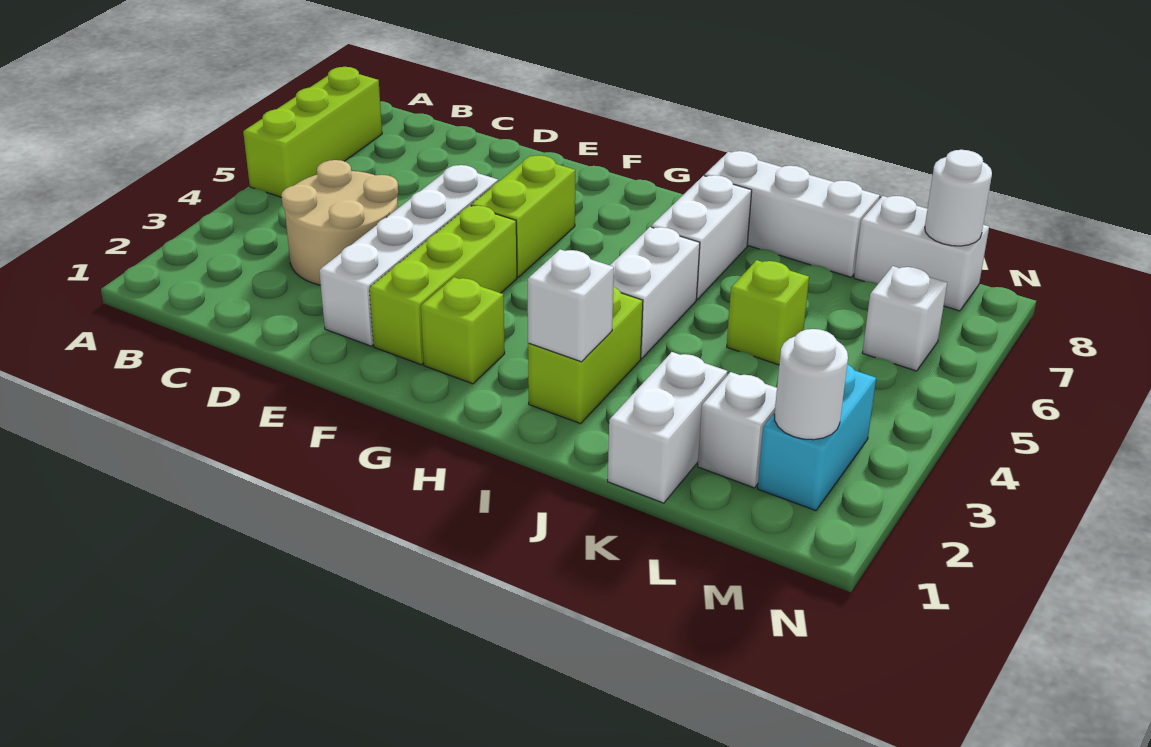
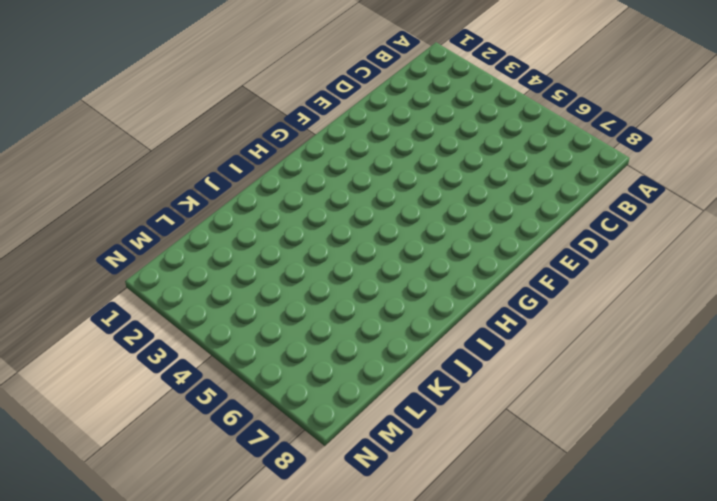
none -> lime 1x3 brick [243,67,382,198]
none -> tan 2x2 round brick [281,160,398,285]
none -> white 1x4 brick [319,165,498,346]

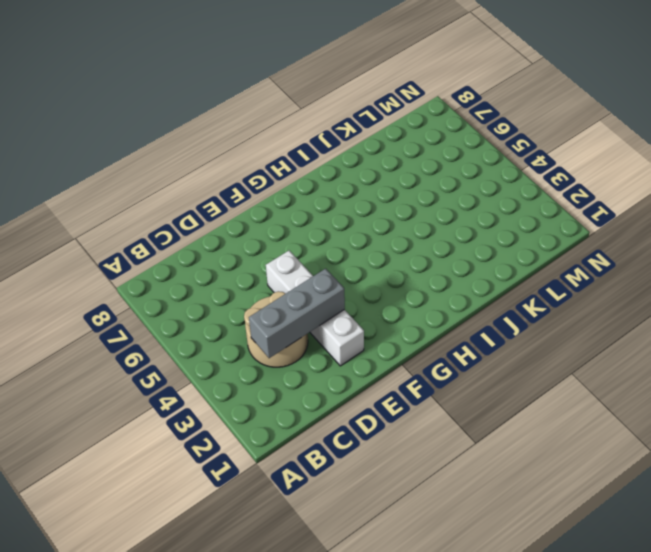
grey 1x3 brick [249,269,345,358] -> none
none -> lime 1x3 brick [243,67,382,198]
none -> lime 1x3 brick [369,206,517,365]
none -> lime 1x2 brick [471,156,575,277]

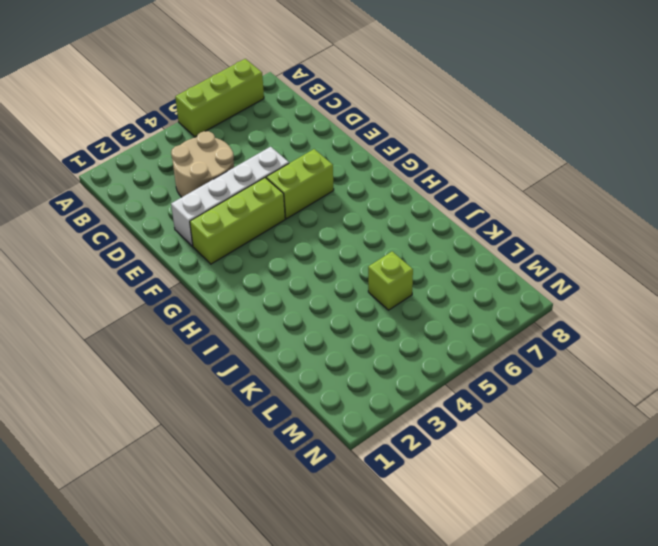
none -> lime 1x1 brick [421,277,505,384]
none -> lime 1x2 brick [528,287,643,424]
none -> white 1x2 brick [610,227,700,358]

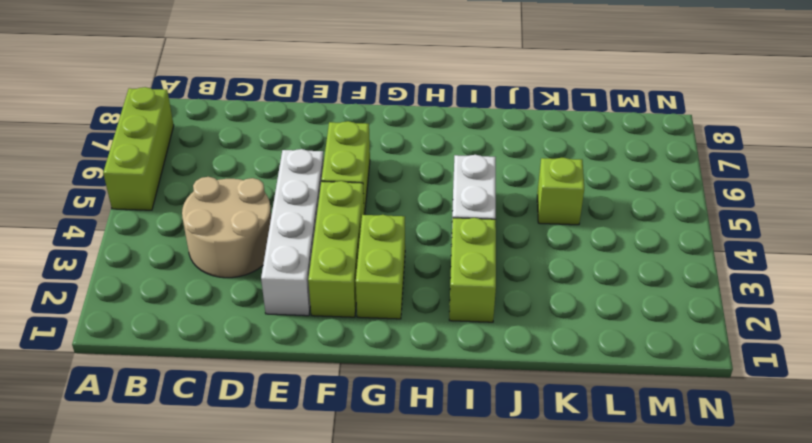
lime 1x2 brick [356,215,405,319] -> lime 1x1 brick [421,277,505,384]
none -> white 1x2 brick [651,175,752,299]
none -> white 1x3 brick [705,151,880,277]
none -> white 1x2 brick [608,352,728,503]

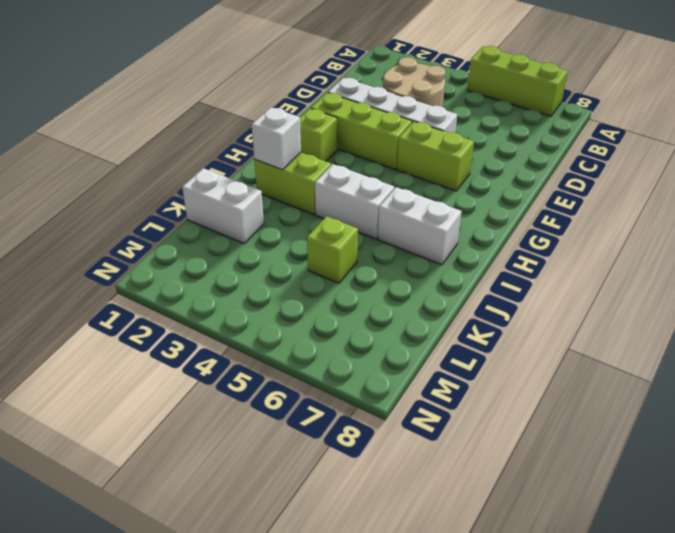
none -> white 1x3 brick [705,151,880,277]
none -> white 1x1 brick [698,372,777,488]
none -> white 1x2 brick [854,196,989,311]

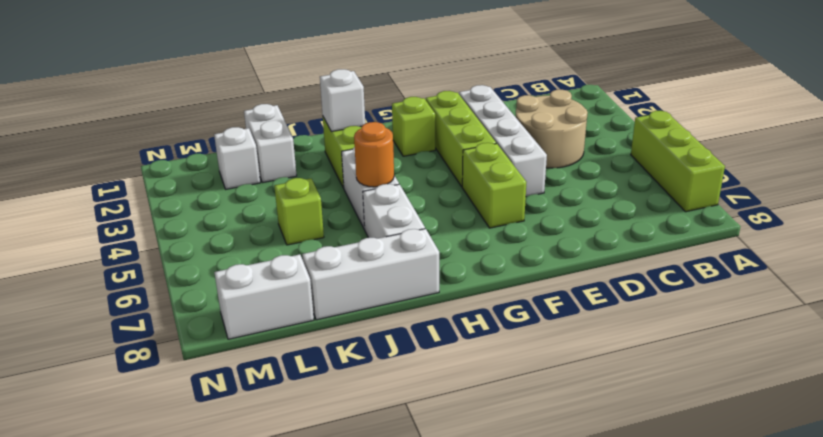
orange 1x1 round brick [354,122,394,187] -> none
none -> cyan 1x2 brick [758,364,876,511]
none -> white 1x1 brick [862,266,947,371]
none -> white 1x1 round brick [774,329,848,440]

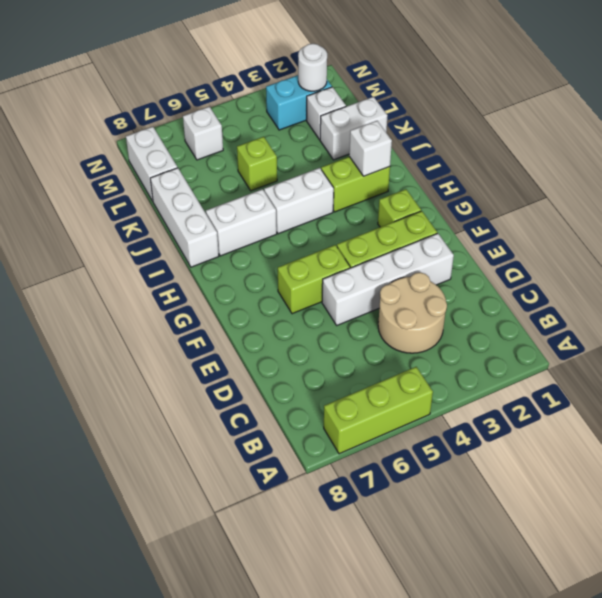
none -> white 1x1 round brick [925,150,992,246]

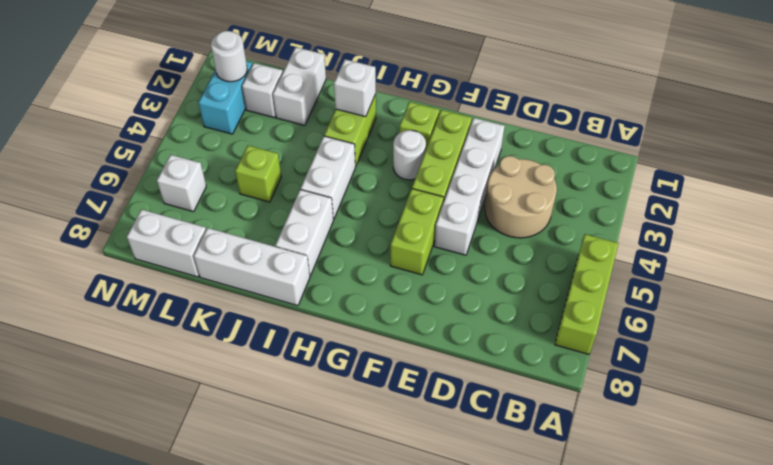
white 1x1 round brick [393,130,426,180] -> white 1x1 round brick moved to [925,150,992,246]

